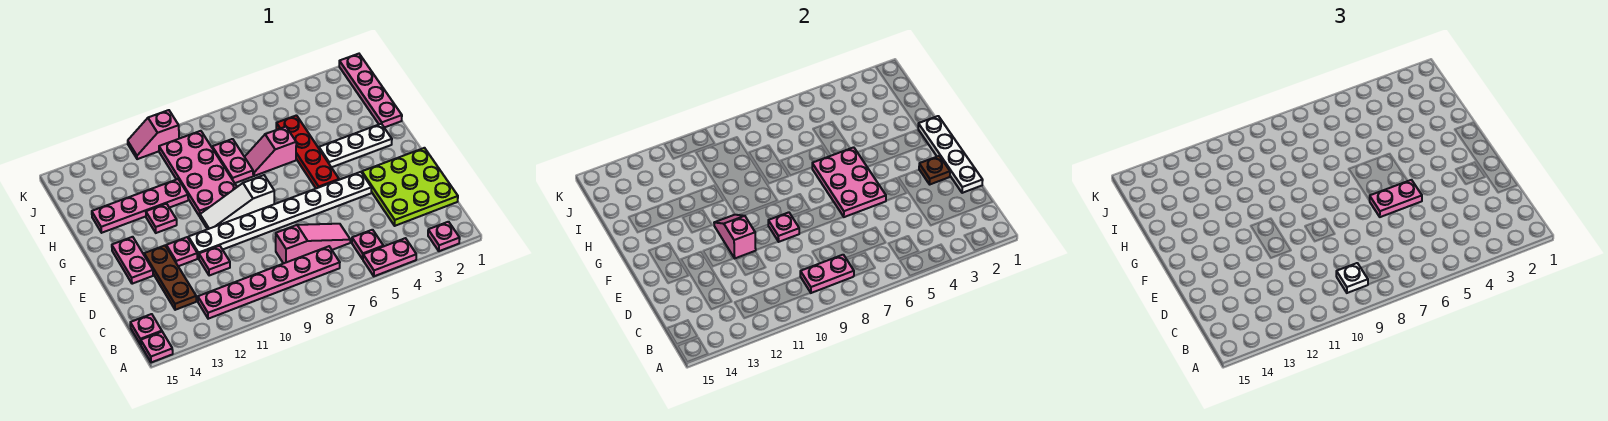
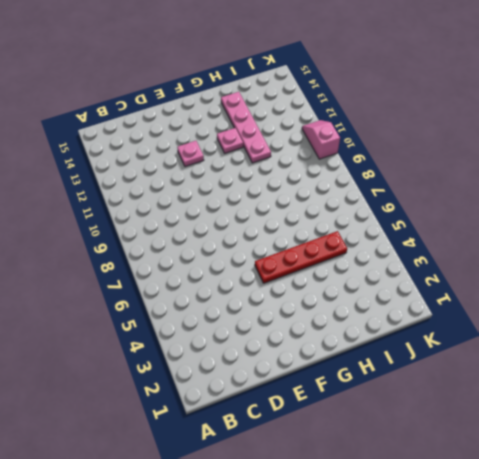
none -> pink 1x1 plate [428,222,460,251]
none -> pink 1x2 plate [363,238,416,276]
none -> pink 1x1 plate [141,332,173,362]
none -> pink 1x1 plate [352,230,383,259]

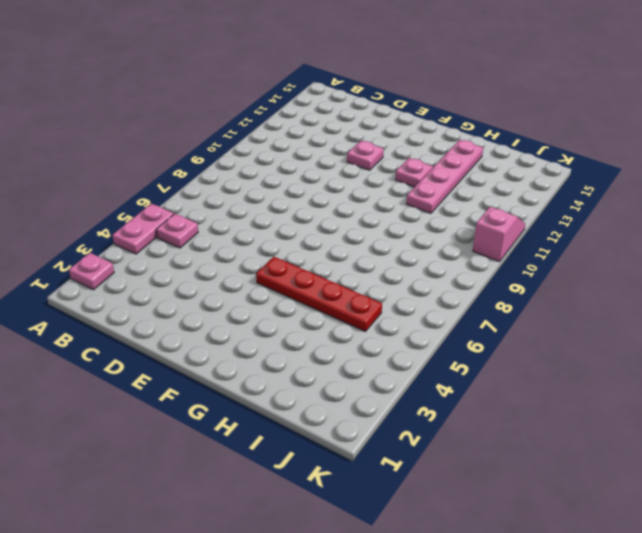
none -> pink 1x1 plate [141,332,173,362]
none -> pink 1x6 plate [198,246,340,319]
none -> pink 1x1 plate [130,314,162,344]
none -> lime 3x3 plate [362,148,458,226]

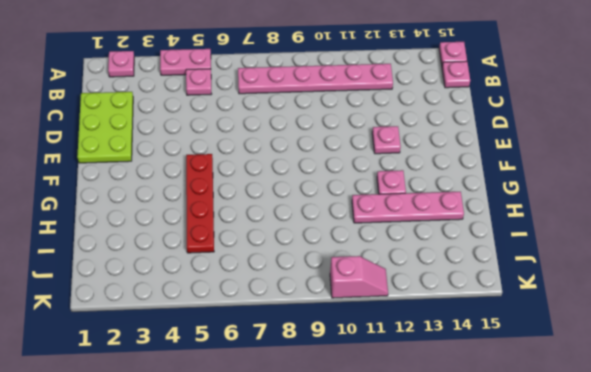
lime 2x3 plate [77,92,133,163] -> lime 3x3 plate [362,148,458,226]
none -> pink 1x3 slope [276,224,350,264]
none -> brown 1x3 plate [144,246,196,310]
none -> pink 1x1 plate [199,246,230,276]
none -> white 1x8 plate [188,172,371,258]

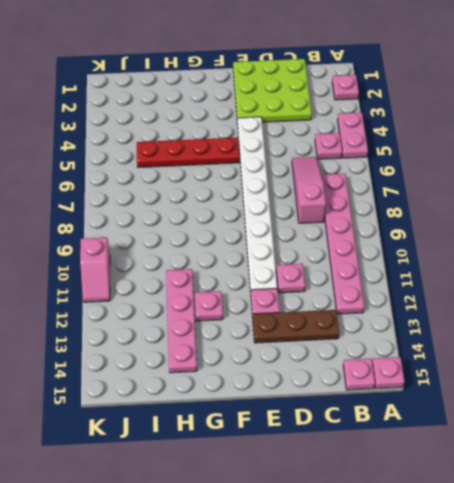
none -> pink 1x2 plate [112,237,153,284]
none -> white 1x3 slope [200,175,274,229]
none -> white 1x3 plate [319,124,392,167]
none -> pink 2x4 plate [159,131,237,216]

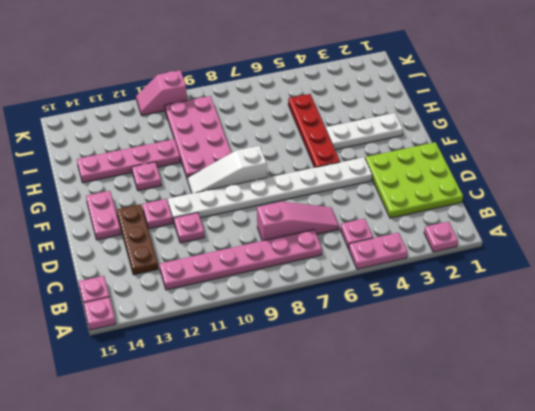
none -> pink 1x4 plate [339,54,402,128]
none -> pink 1x2 slope [245,127,296,176]
none -> pink 1x2 plate [212,139,253,183]
none -> pink 1x2 plate [800,255,854,293]

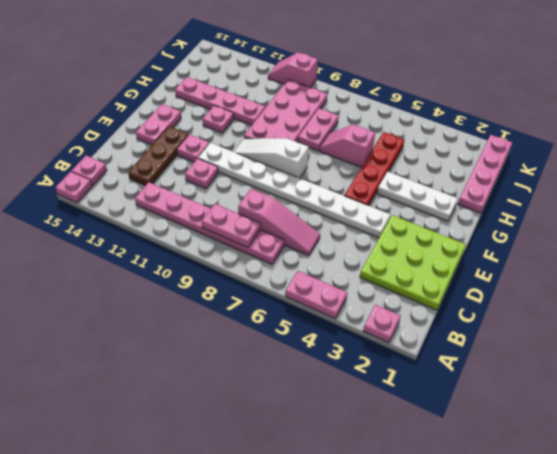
none -> pink 1x1 plate [352,230,383,259]
none -> white 1x4 plate [918,116,983,193]
none -> brown 1x1 plate [919,156,950,184]
none -> pink 2x3 plate [812,147,886,217]

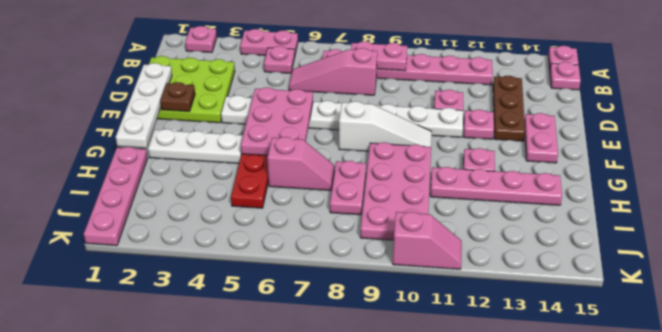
none -> pink 1x1 plate [768,212,799,242]
none -> pink 1x2 slope [714,215,756,258]
none -> white 1x1 plate [1336,263,1368,293]
none -> pink 1x2 plate [1370,180,1422,217]

